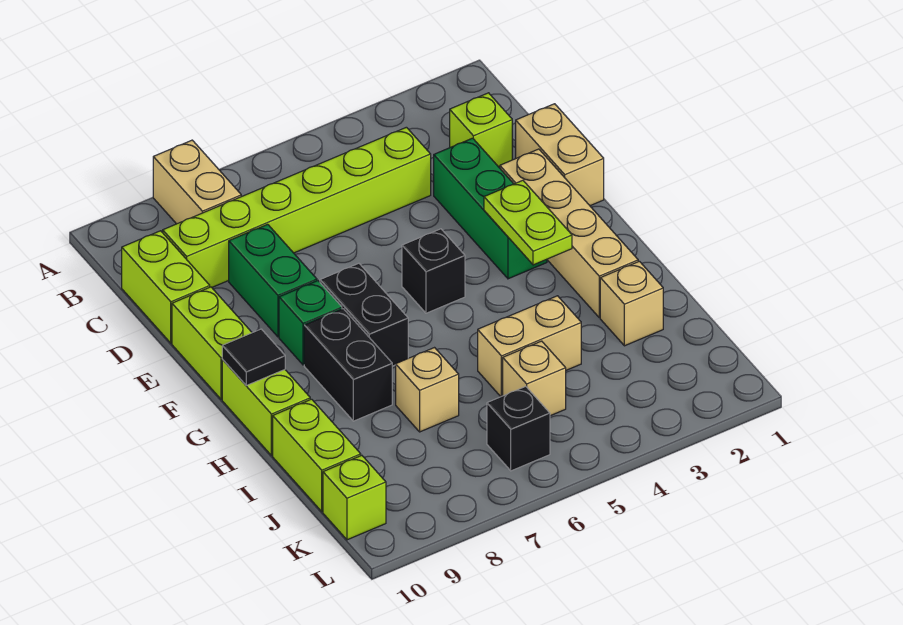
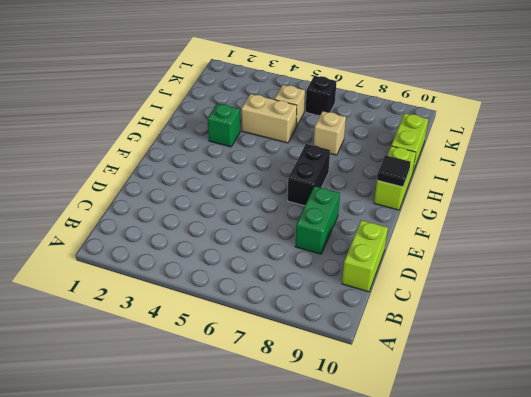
green 1x1 brick [208,103,240,147] -> green 1x1 brick moved to [279,281,342,365]
none -> tan 1x2 brick [153,140,241,224]
none -> lime 1x1 brick [450,93,512,167]
none -> lime 1x6 brick [163,127,431,287]

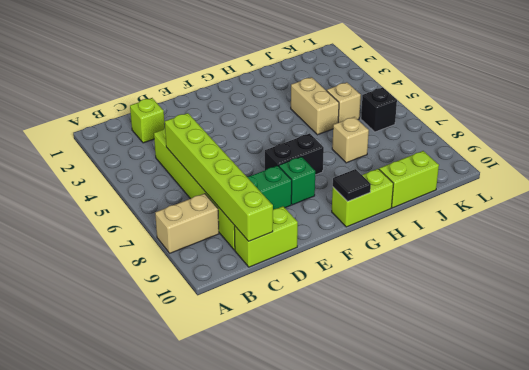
lime 1x6 brick [165,113,273,241] -> none
none -> tan 1x2 brick [516,104,604,206]
none -> green 1x3 brick [434,138,547,279]
none -> tan 1x4 brick [500,149,638,318]

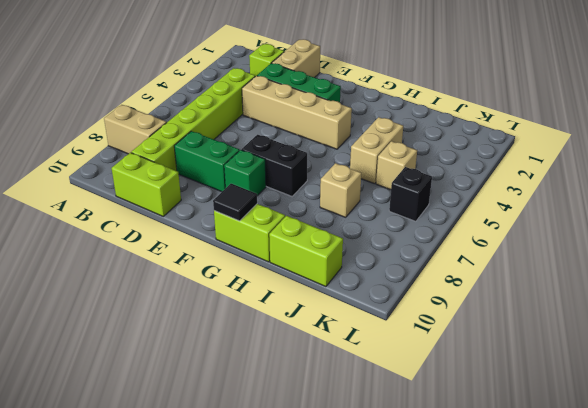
tan 1x2 brick [272,39,320,78] -> tan 1x2 brick turned to [516,104,604,206]
tan 1x4 brick [242,76,352,149] -> tan 1x4 brick moved to [500,149,638,318]
none -> lime 1x2 brick [172,287,252,399]
none -> black 1x1 brick [402,229,465,313]
none -> black 1x2 brick [304,309,392,421]

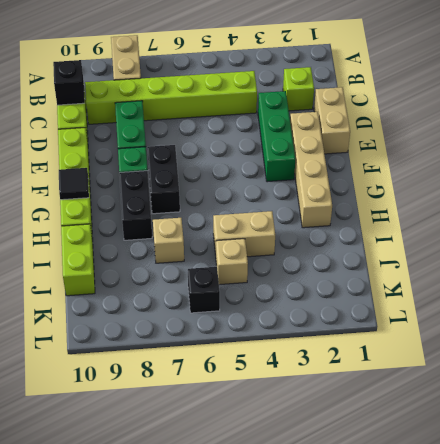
black 1x1 brick [53,60,85,105] -> black 1x1 brick moved to [402,229,465,313]
none -> tan 1x1 brick [600,261,663,346]
none -> lime 1x1 brick [323,455,386,540]
none -> lime 1x2 plate [484,180,572,265]

